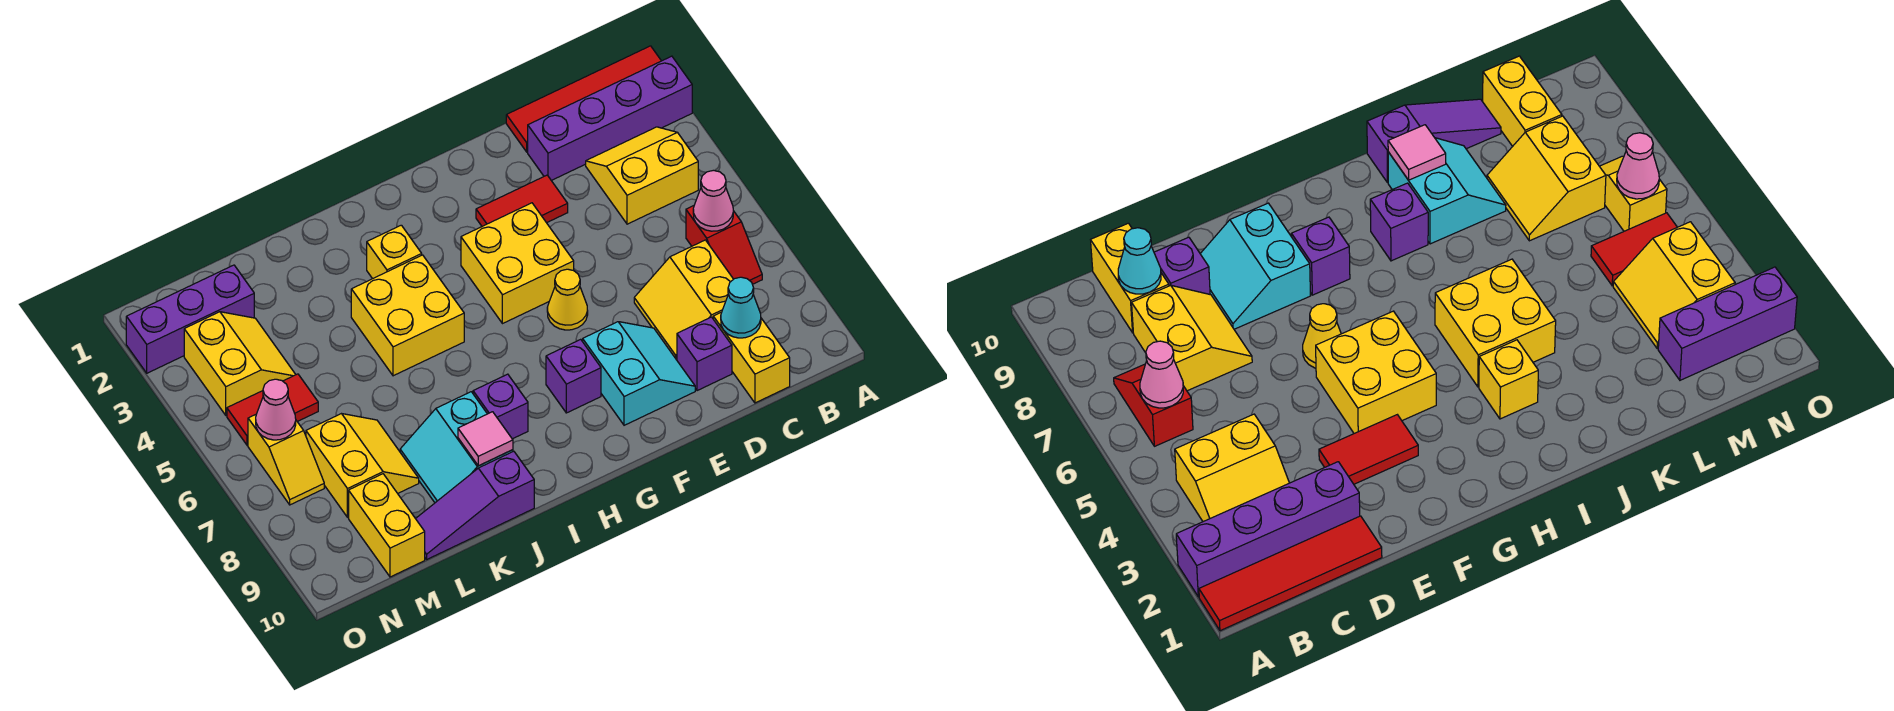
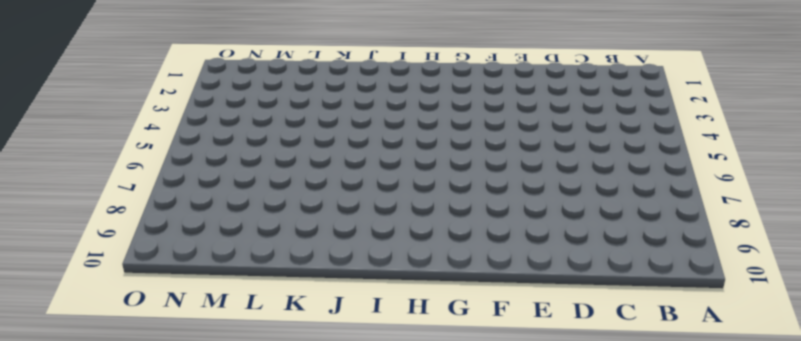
none -> red 1x4 tile [506,46,661,152]
none -> purple 1x4 brick [528,56,692,181]
none -> yellow 2x2 slope [586,127,698,224]

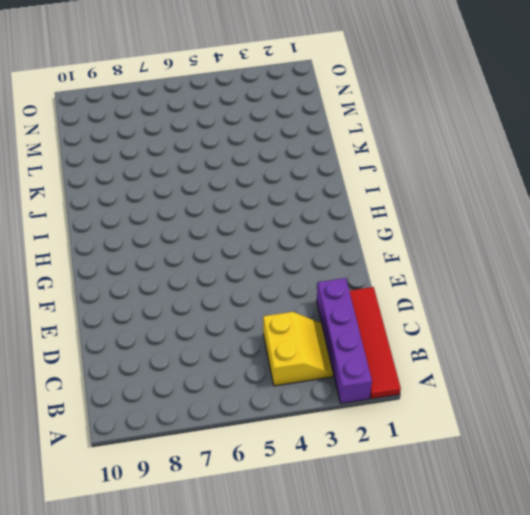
none -> red 1x2 slope [686,206,762,284]
none -> yellow 2x2 slope [634,240,733,360]
none -> yellow 1x2 brick [713,312,790,403]

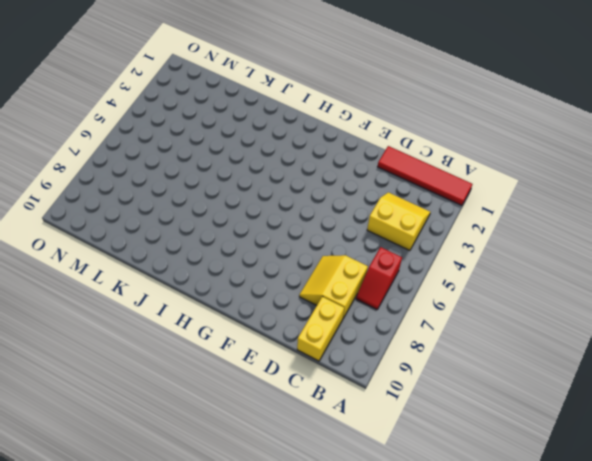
none -> purple 1x4 brick [528,56,692,181]
none -> purple 1x1 brick [677,317,732,391]
none -> red 1x2 tile [476,175,568,226]

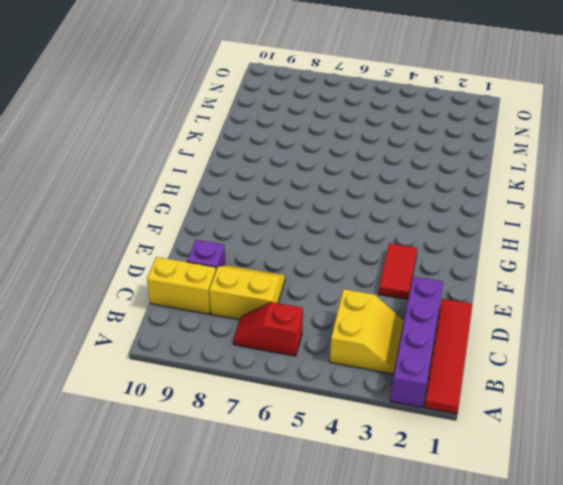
none -> cyan 2x2 slope [583,322,695,425]
none -> yellow 2x2 brick [461,203,574,324]
none -> yellow 1x1 cone [547,269,588,330]

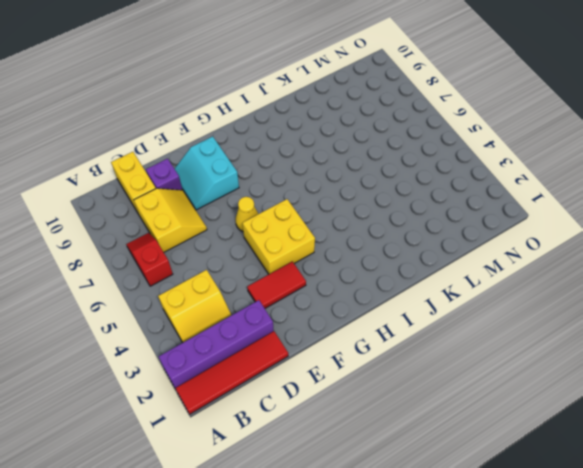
none -> purple 1x1 brick [546,339,601,413]
none -> yellow 1x1 brick [367,225,422,279]
none -> yellow 2x2 brick [351,255,464,376]

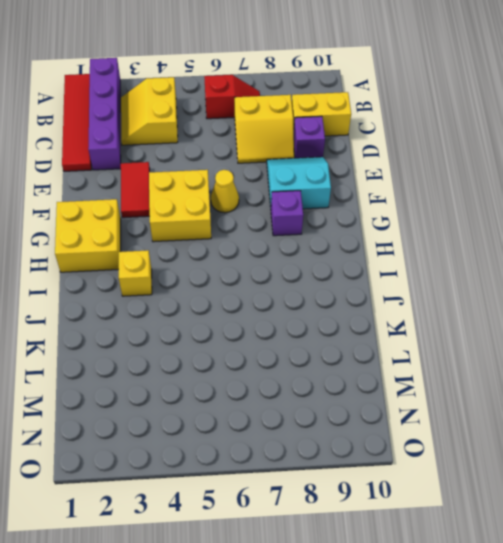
yellow 2x2 brick [55,199,121,272] -> yellow 2x2 brick moved to [351,255,464,376]
none -> purple 1x1 brick [473,374,528,439]
none -> cyan 2x2 slope [400,392,513,503]
none -> purple 1x3 slope [416,451,534,559]

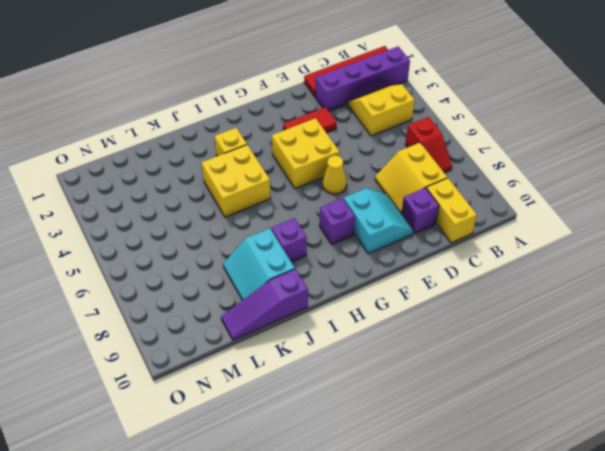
none -> yellow 2x2 slope [306,414,419,517]
none -> purple 1x3 brick [126,265,254,373]
none -> yellow 2x2 slope [184,312,296,415]

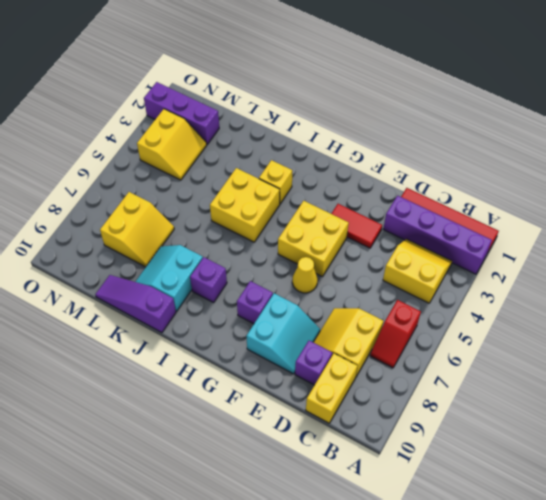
none -> red 1x2 tile [227,374,318,445]
none -> yellow 1x2 brick [349,474,425,577]
none -> yellow 1x2 slope [248,415,324,505]

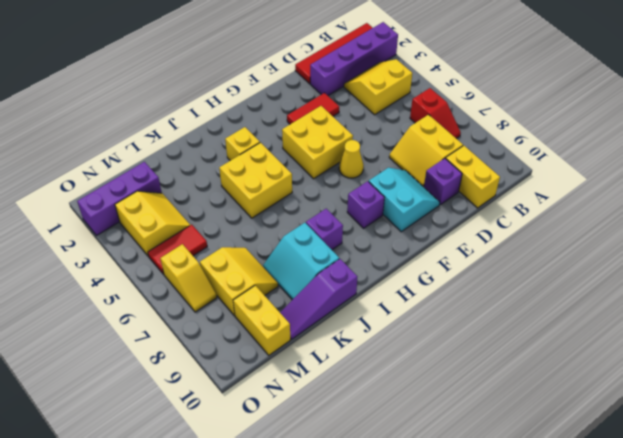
none -> pink 1x1 cone [693,170,733,231]
none -> cyan 1x1 cone [721,277,761,338]
none -> pink 1x1 tile [458,412,513,466]

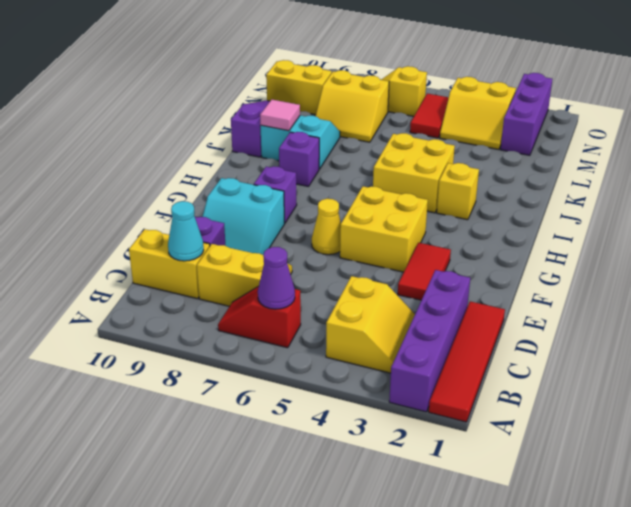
purple 1x1 cone [258,247,295,309] -> pink 1x1 cone [693,170,733,231]
none -> pink 1x1 cone [256,379,296,440]

